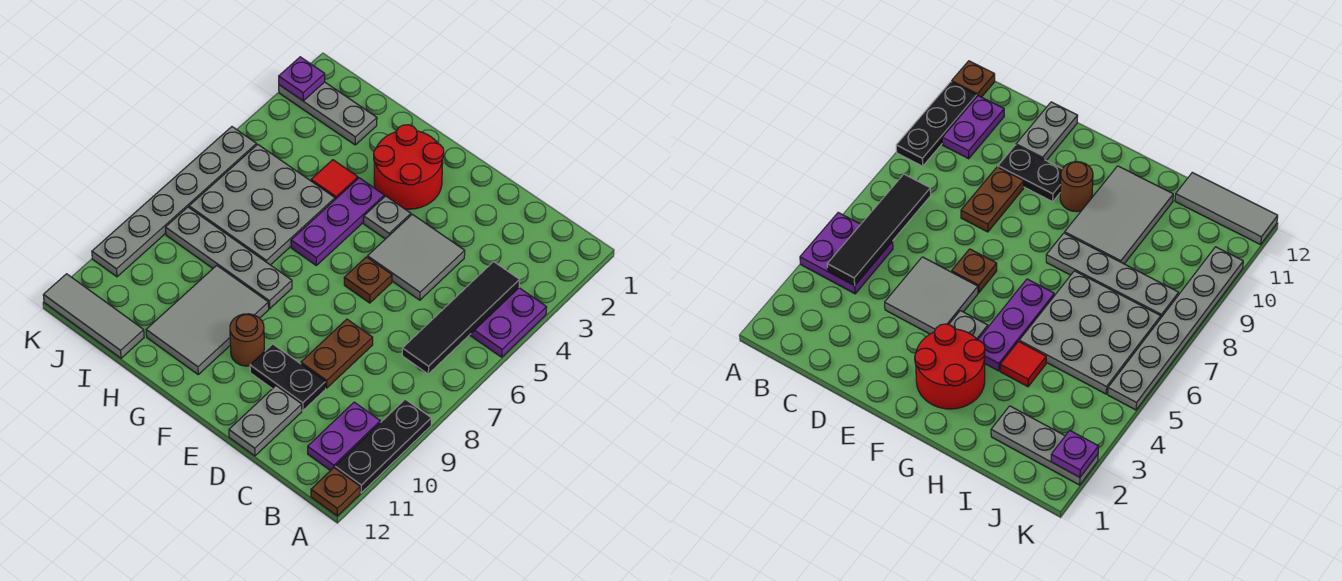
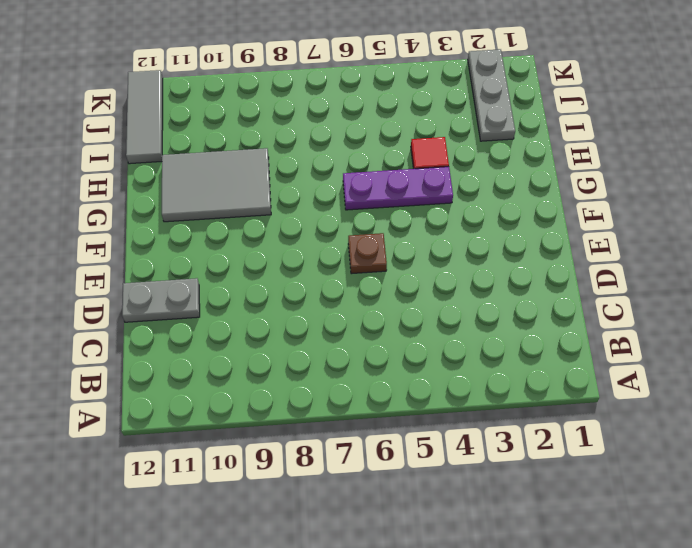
none -> purple 2x2 plate [470,288,547,357]
none -> black 1x3 plate [335,399,431,493]
none -> brown 1x1 plate [311,468,360,516]

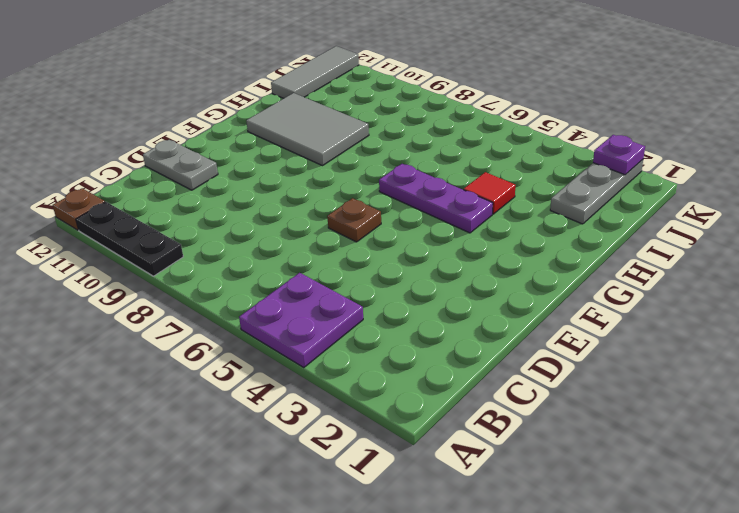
none -> purple 1x2 plate [308,402,380,471]
none -> grey 2x2 tile [368,214,465,300]
none -> brown 1x2 plate [301,319,373,388]

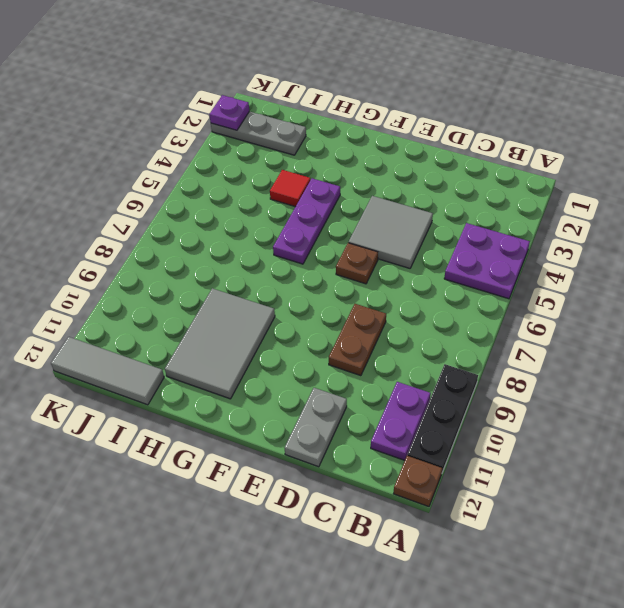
none -> black 1x2 plate [250,344,326,411]
none -> red 2x2 round brick [374,125,444,209]
none -> grey 1x1 plate [364,196,411,239]

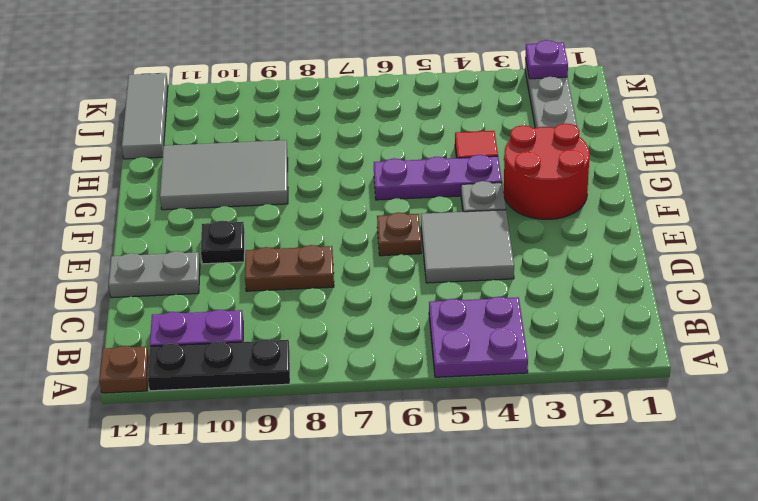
black 1x1 plate [201,221,245,264] -> black 1x2 plate [250,344,326,411]
none -> brown 1x1 round brick [230,314,265,366]
none -> grey 1x4 plate [165,207,292,309]
none -> grey 3x3 plate [189,144,335,265]

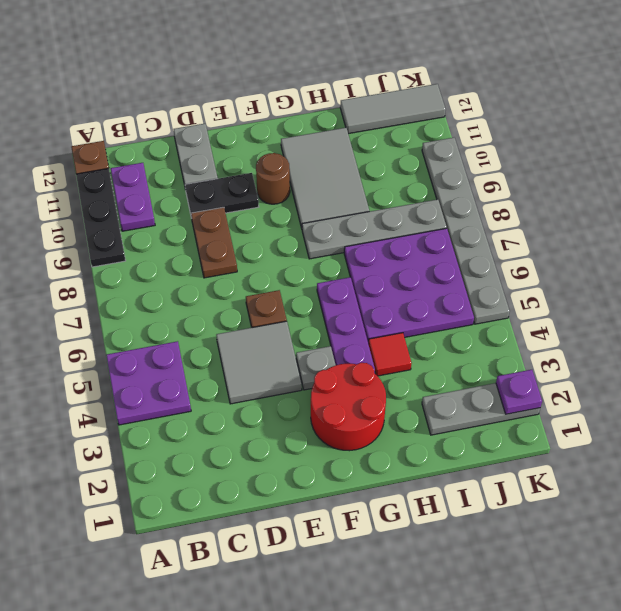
purple 3x3 plate [344,228,474,344] -> grey 3x3 plate [189,144,335,265]
none -> black 1x4 tile [402,262,520,374]

